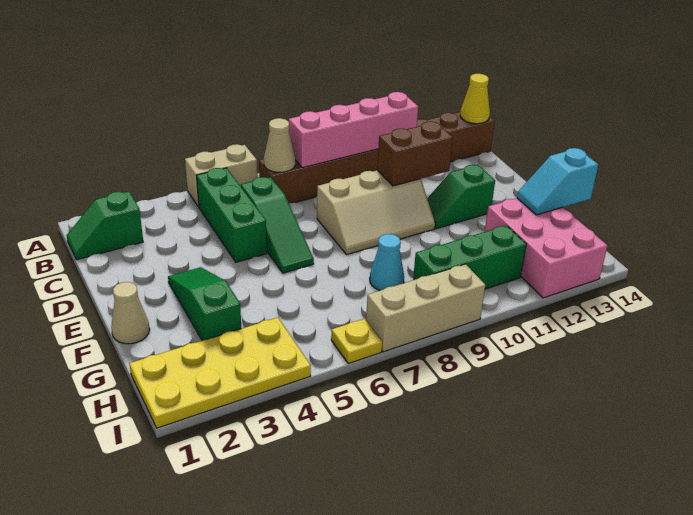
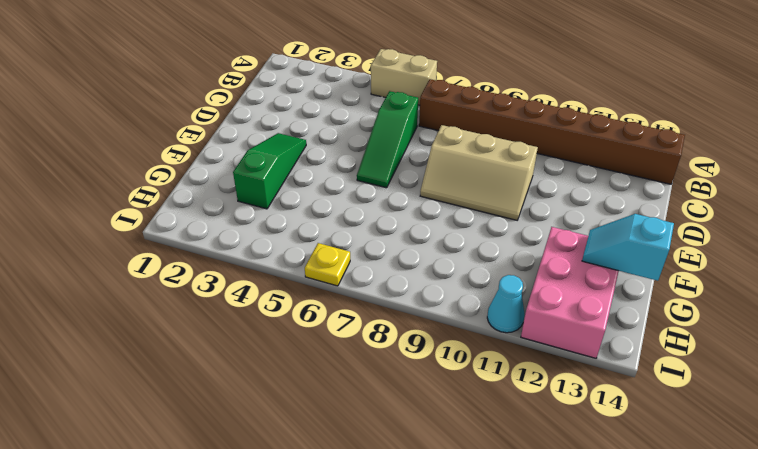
cyan 1x1 cone [487,275,525,333] -> cyan 1x1 cone moved to [370,234,404,290]
none -> green 1x2 slope [66,191,143,260]
none -> green 1x3 brick [197,168,267,262]
none -> green 1x2 slope [427,165,495,229]

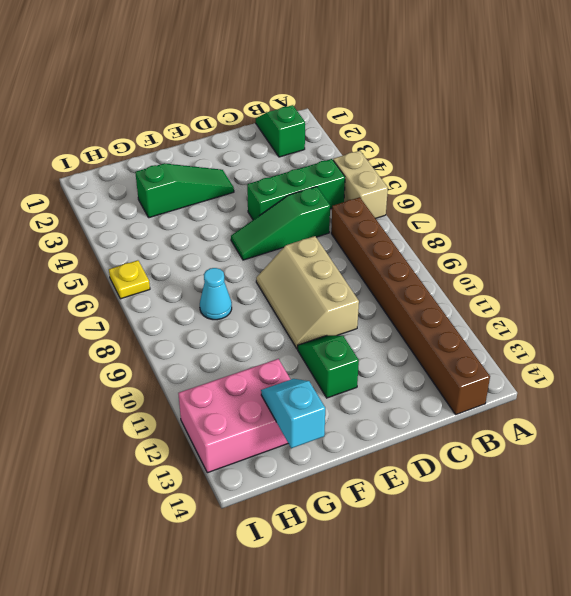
none -> tan 1x1 cone [111,282,150,344]
none -> yellow 2x4 plate [129,317,311,428]
none -> green 1x3 brick [413,225,526,289]

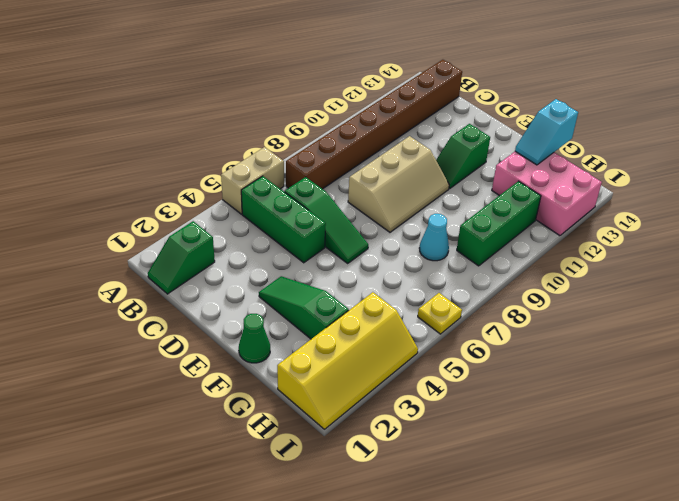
green 1x1 cone [239,314,270,363] -> tan 1x1 cone [111,282,150,344]
yellow 2x4 slope [277,292,418,429] -> yellow 2x4 plate [129,317,311,428]
none -> tan 1x3 brick [366,264,485,352]
none -> tan 1x1 cone [264,118,295,172]
none -> pink 1x4 brick [289,92,418,168]

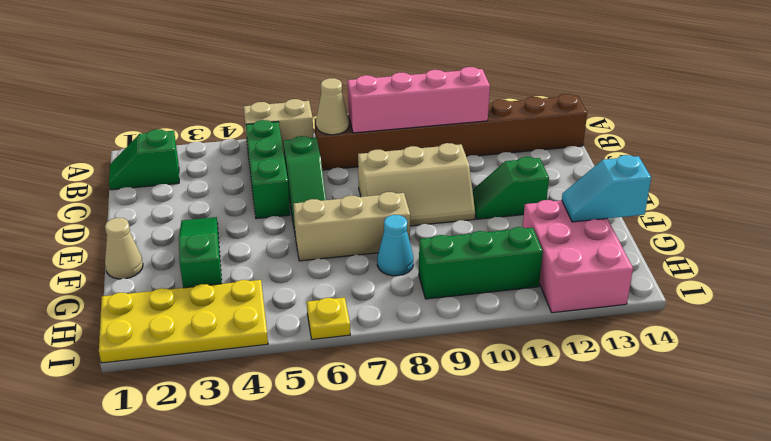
tan 1x3 brick [293,192,410,261] -> tan 1x3 brick moved to [366,264,485,352]
none -> yellow 1x1 cone [460,74,490,124]
none -> brown 1x2 brick [377,121,453,186]

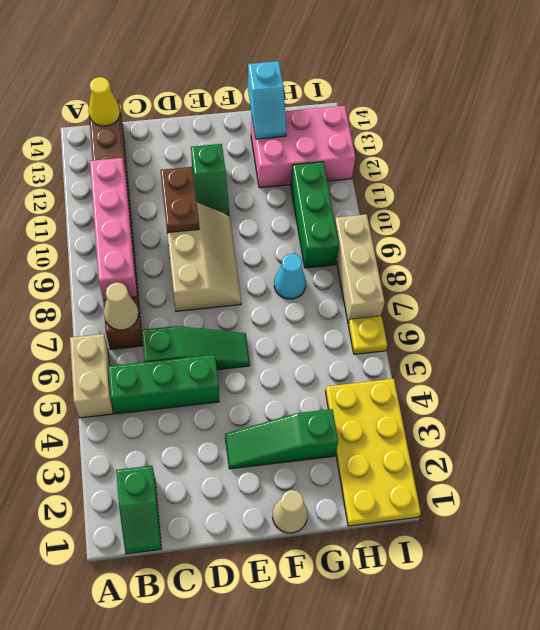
brown 1x2 plate [160,167,199,233] -> brown 1x2 brick [377,121,453,186]

